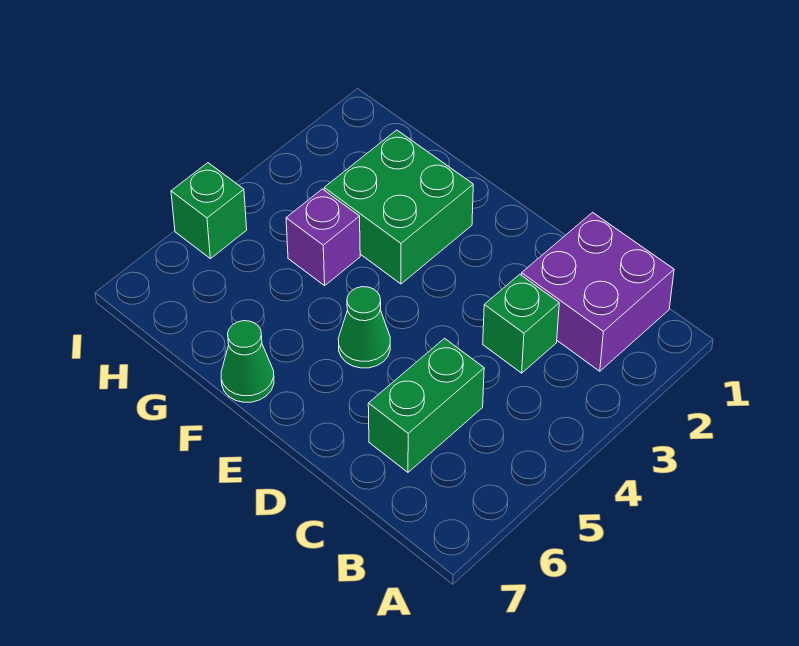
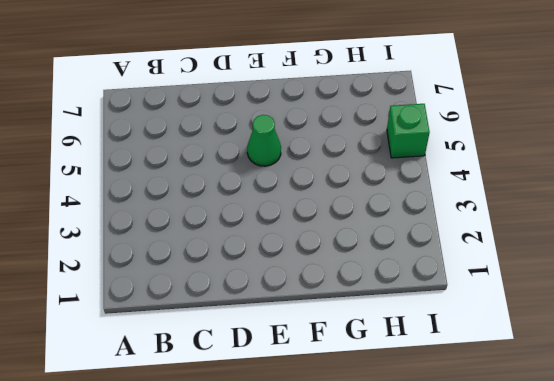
none -> purple 2x2 brick [522,213,674,371]
none -> green 1x1 brick [483,274,559,373]

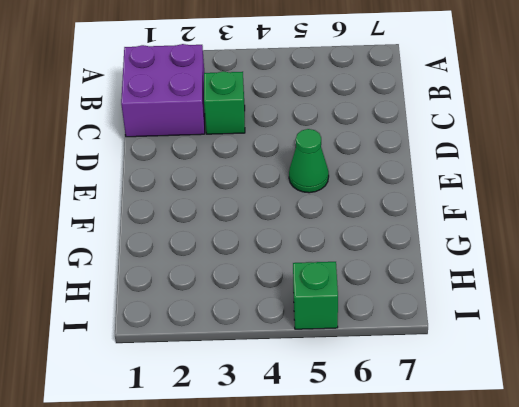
none -> green 1x2 brick [368,338,484,472]
none -> green 2x2 brick [324,130,473,284]

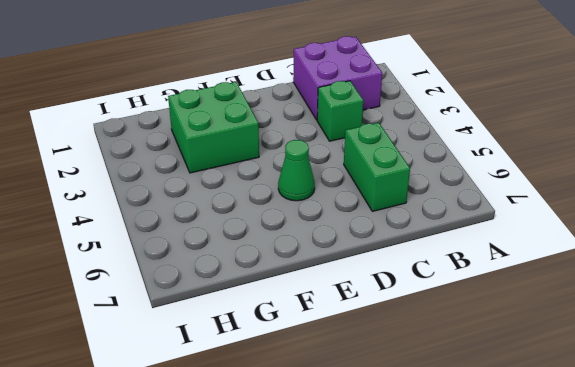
none -> green 1x1 cone [221,321,274,402]
none -> purple 1x1 brick [286,189,360,286]

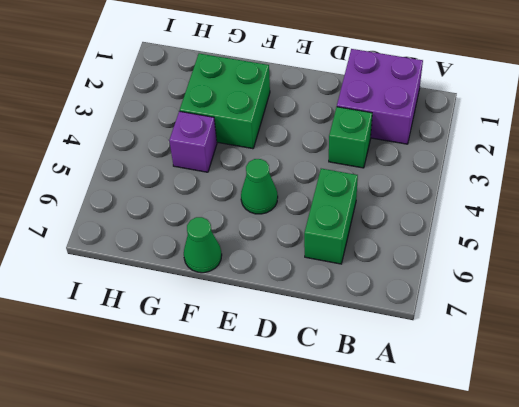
none -> green 1x1 brick [171,163,247,259]

